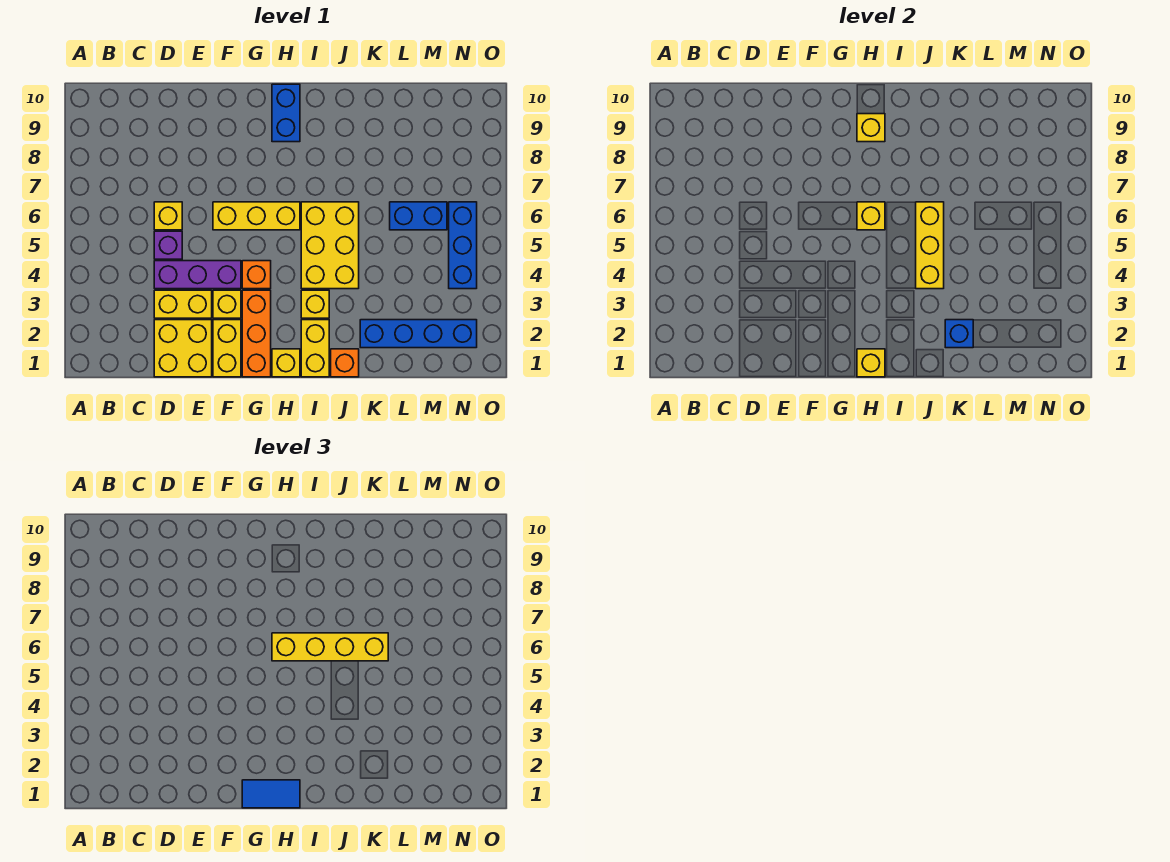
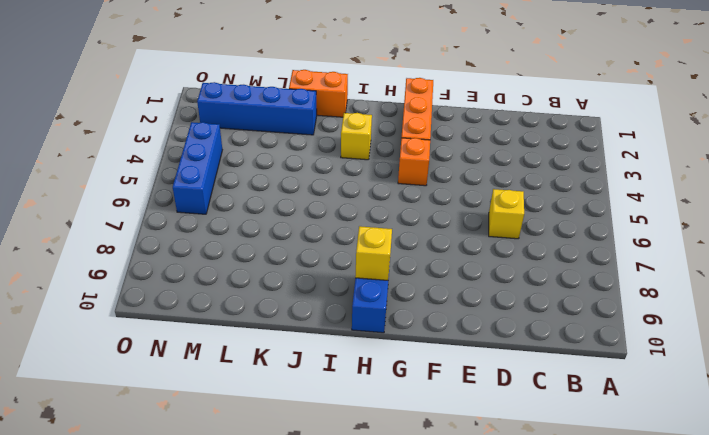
orange 1x2 brick [289,70,348,117] -> orange 1x1 brick [331,349,359,377]
none -> yellow 2x2 brick [154,320,212,377]
none -> yellow 1x2 brick [154,290,212,318]
none -> purple 1x3 brick [154,261,241,289]

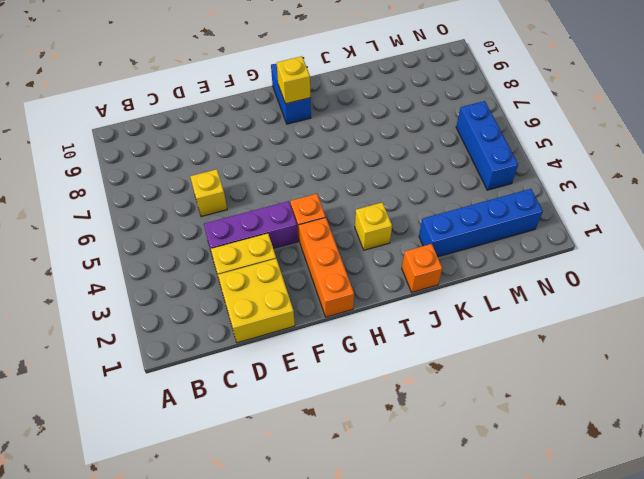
none -> purple 1x1 brick [154,231,182,259]
none -> yellow 1x2 brick [213,320,241,377]
none -> yellow 1x1 brick [213,290,241,318]

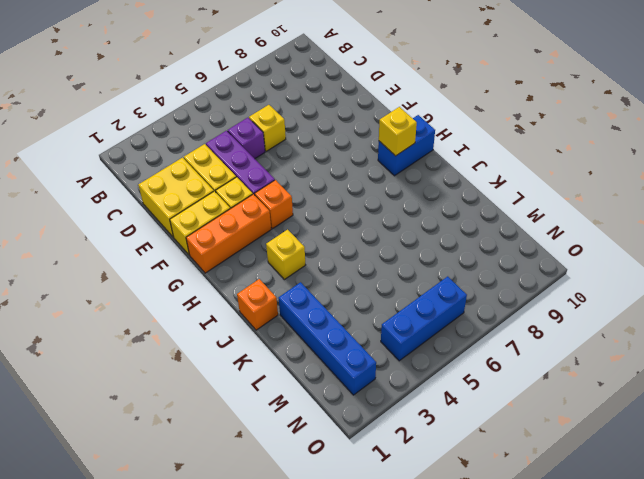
none -> yellow 1x3 brick [213,202,300,230]
none -> yellow 1x1 brick [272,349,300,377]
none -> yellow 1x2 brick [301,320,329,377]

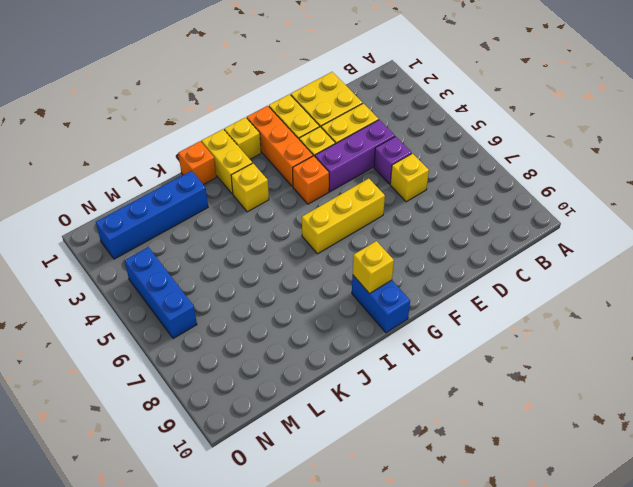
none -> yellow 2x3 brick [301,202,359,289]
none -> blue 1x2 brick [390,202,447,230]
none -> yellow 1x1 brick [857,349,885,377]

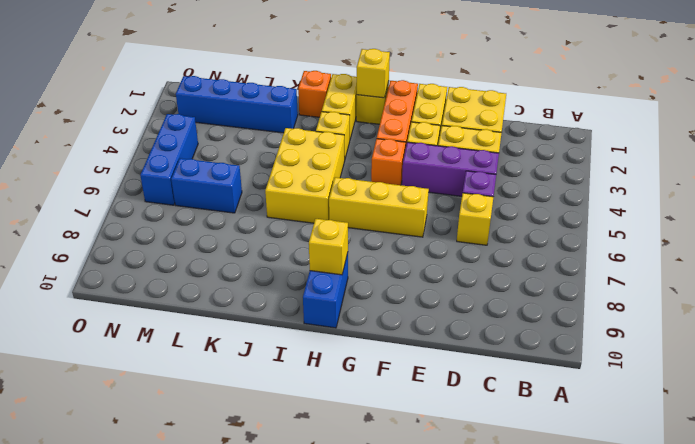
none -> yellow 1x1 brick [857,202,885,230]
none -> yellow 1x3 brick [916,202,944,289]
none -> blue 1x1 brick [945,320,973,348]

